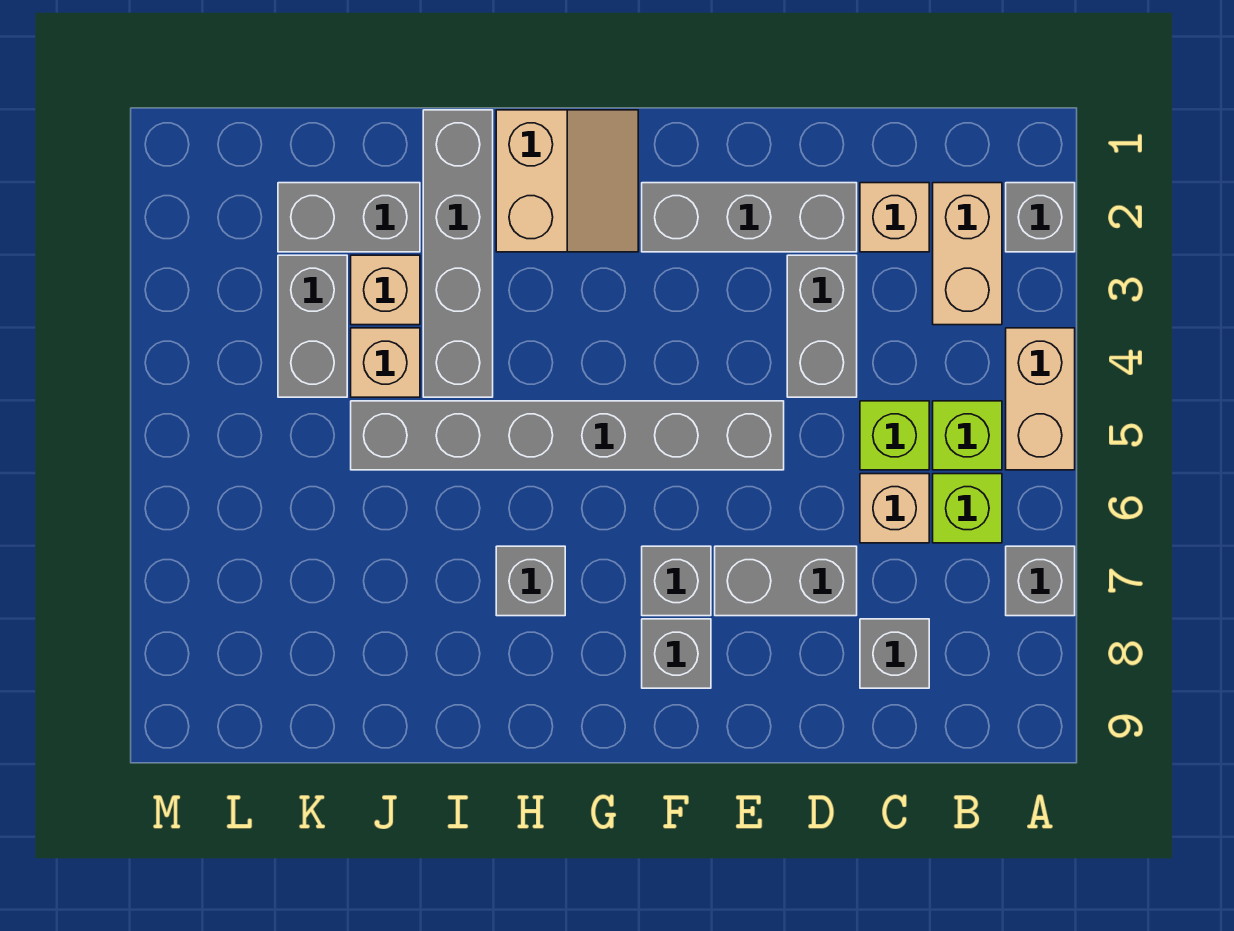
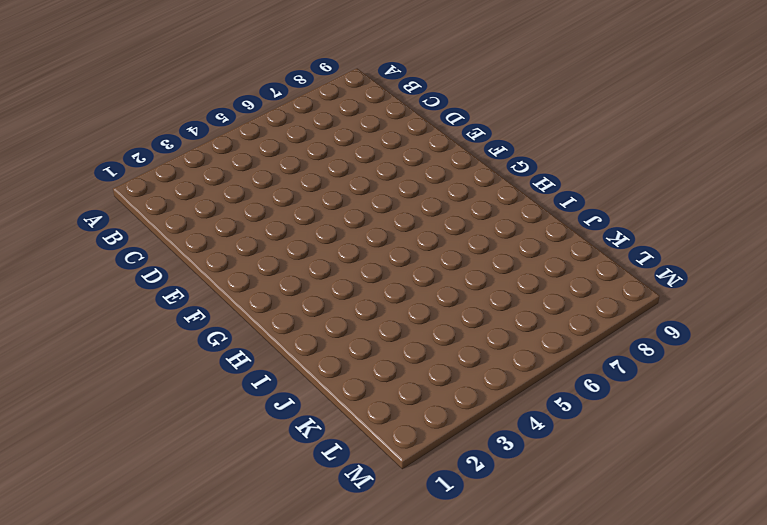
none -> grey 1x1 brick [1006,183,1075,252]
none -> tan 1x2 brick [1006,328,1075,470]
none -> grey 1x1 brick [1006,546,1075,616]

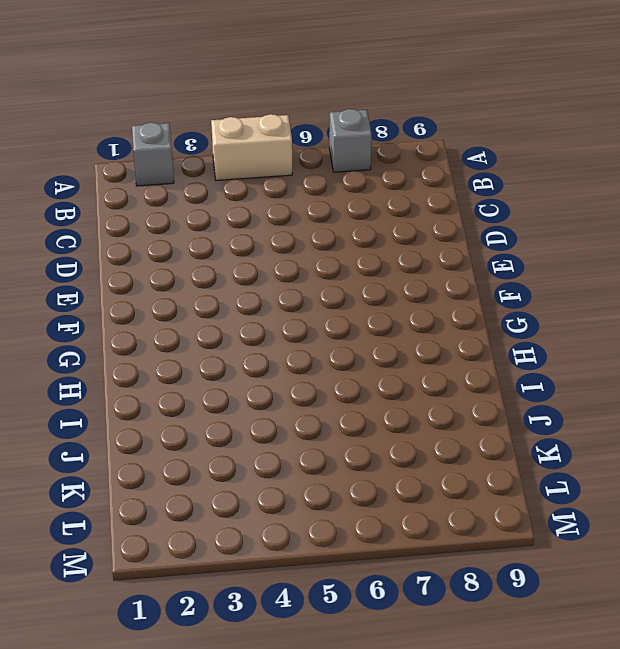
none -> tan 1x2 brick [933,183,1002,325]
none -> lime 1x1 brick [933,401,1002,470]
none -> lime 1x1 brick [933,474,1002,543]

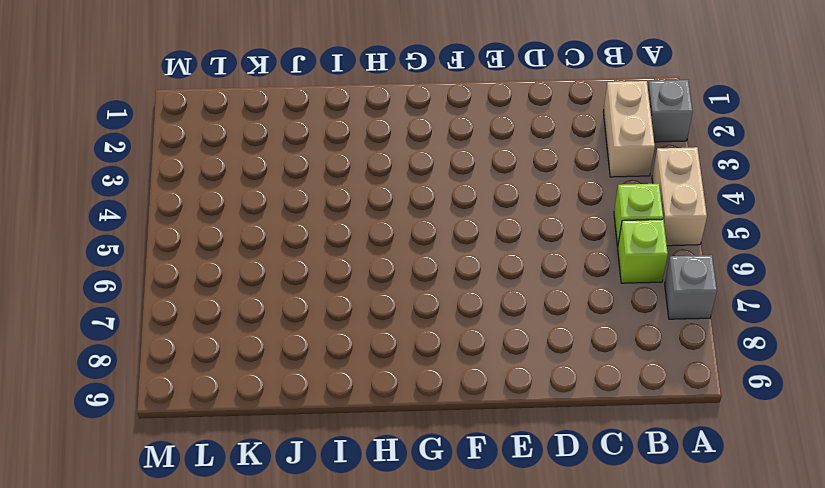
none -> tan 1x1 brick [860,183,929,252]
none -> lime 1x1 brick [860,401,929,470]
none -> tan 1x1 brick [860,474,929,543]

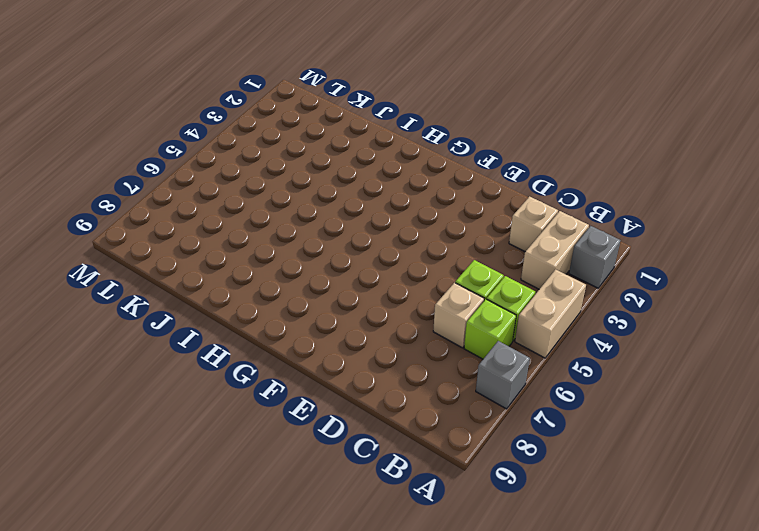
none -> grey 1x1 brick [860,619,929,688]
none -> grey 1x3 brick [642,183,857,252]
none -> grey 1x2 brick [787,255,857,397]

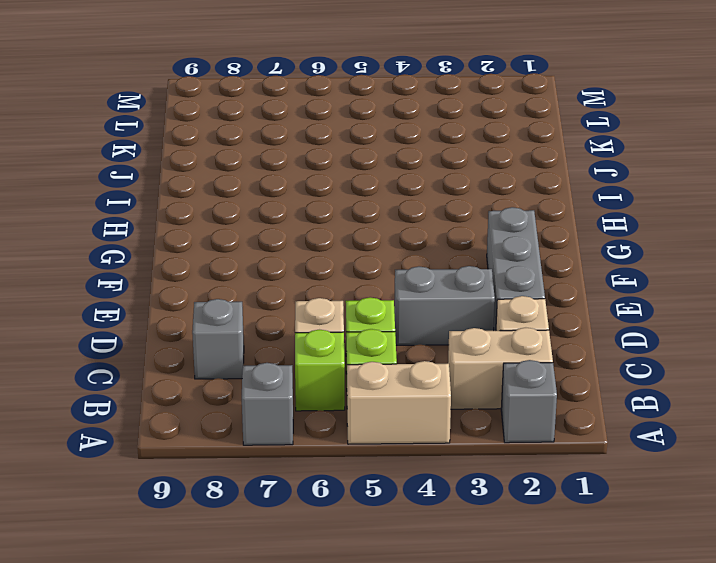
none -> grey 1x2 brick [715,546,857,616]
none -> grey 1x6 brick [351,401,784,470]
none -> grey 1x1 brick [642,546,711,616]

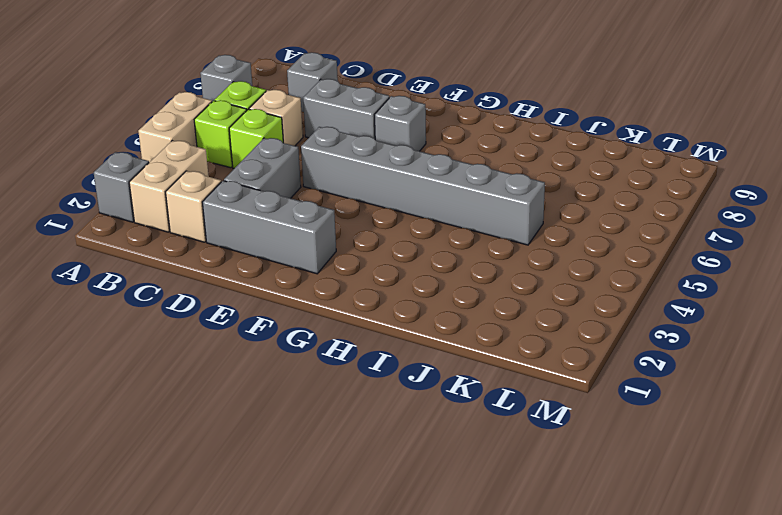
none -> grey 1x1 brick [642,619,711,688]
none -> tan 2x2 slope [496,110,638,252]
none -> grey 1x1 brick [496,546,565,616]

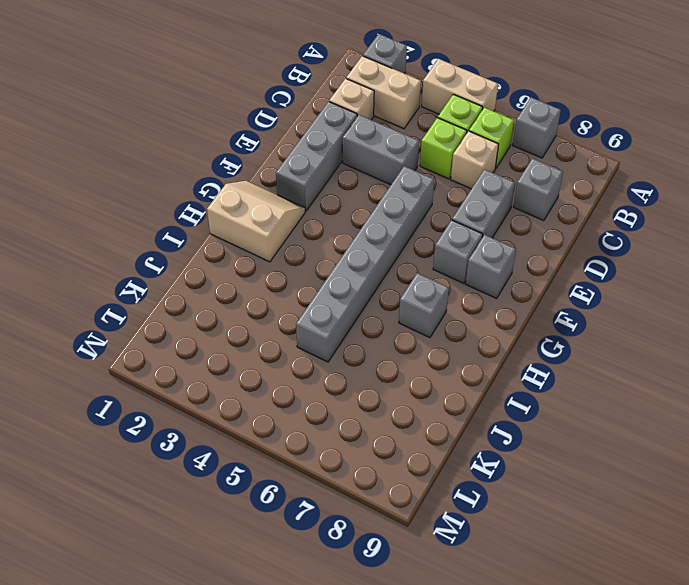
none -> grey 1x4 brick [423,110,493,397]
none -> grey 1x2 brick [278,183,420,252]
none -> tan 1x1 brick [351,255,420,325]

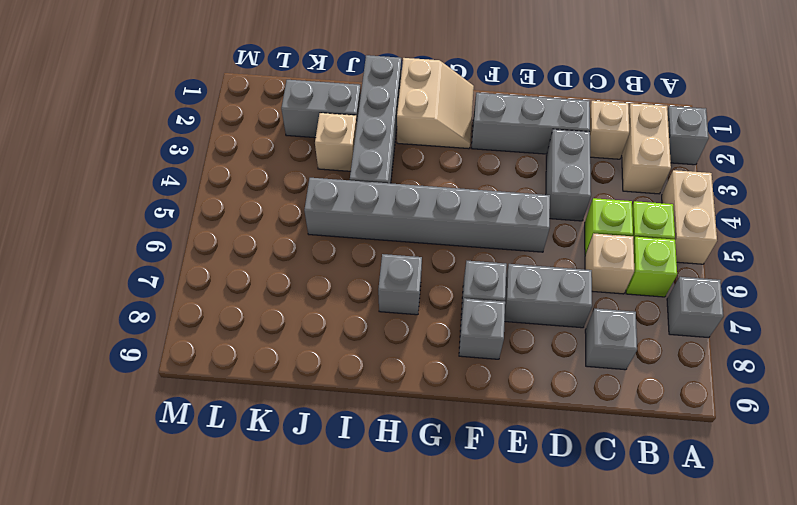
none -> tan 1x1 brick [351,328,420,397]
none -> grey 1x2 brick [278,255,347,397]

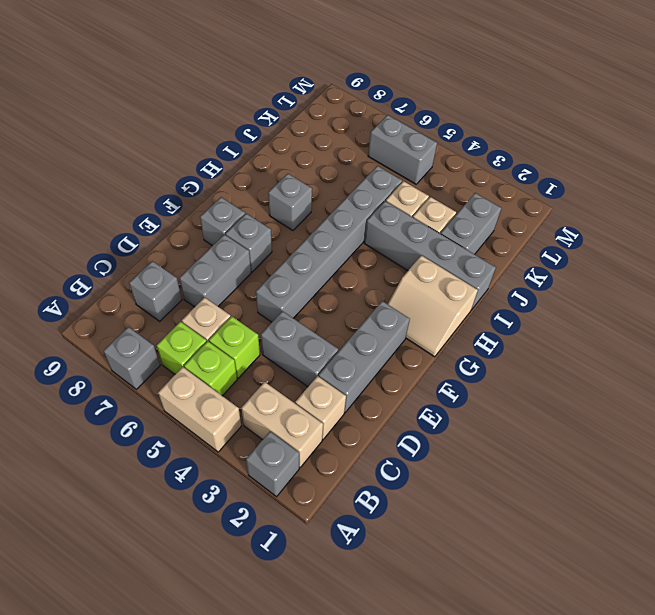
grey 1x2 brick [368,115,437,184] -> grey 1x2 brick moved to [278,255,347,397]

